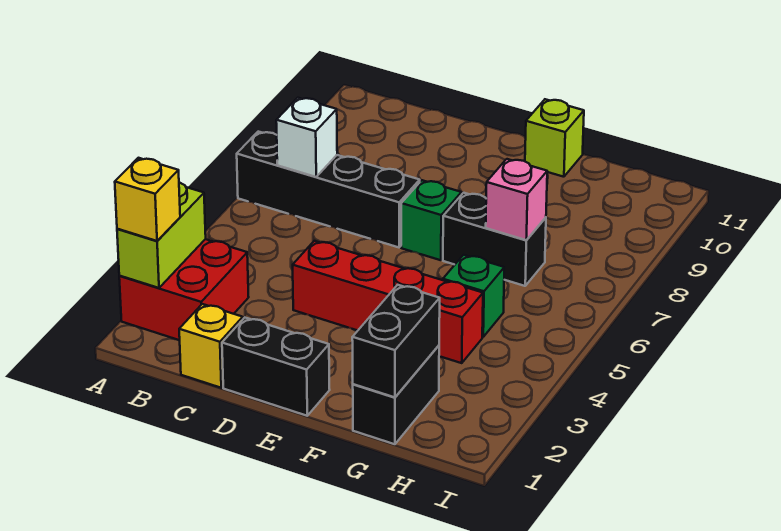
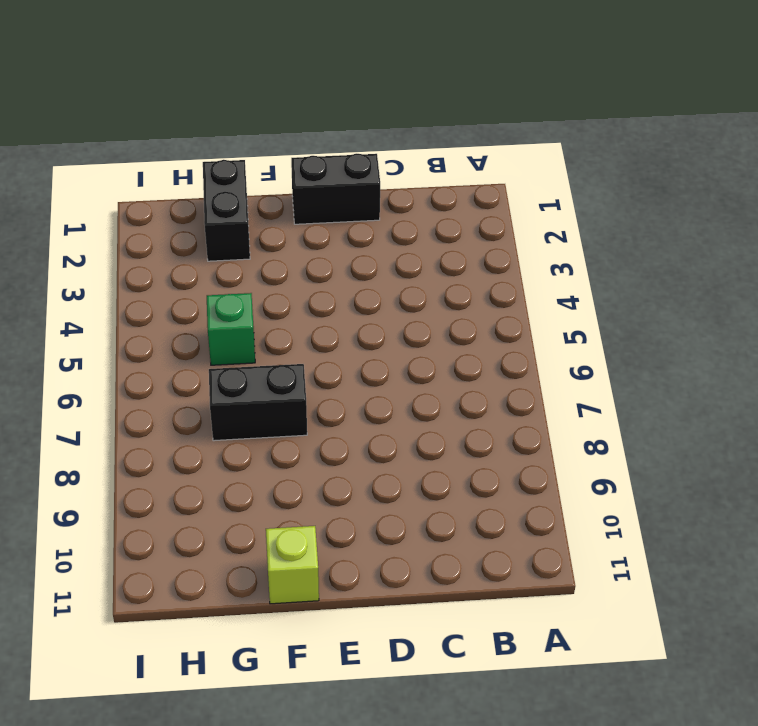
none -> red 2x2 brick [119,239,249,340]
none -> black 1x4 brick [237,132,420,247]
none -> yellow 1x1 brick [179,304,243,388]

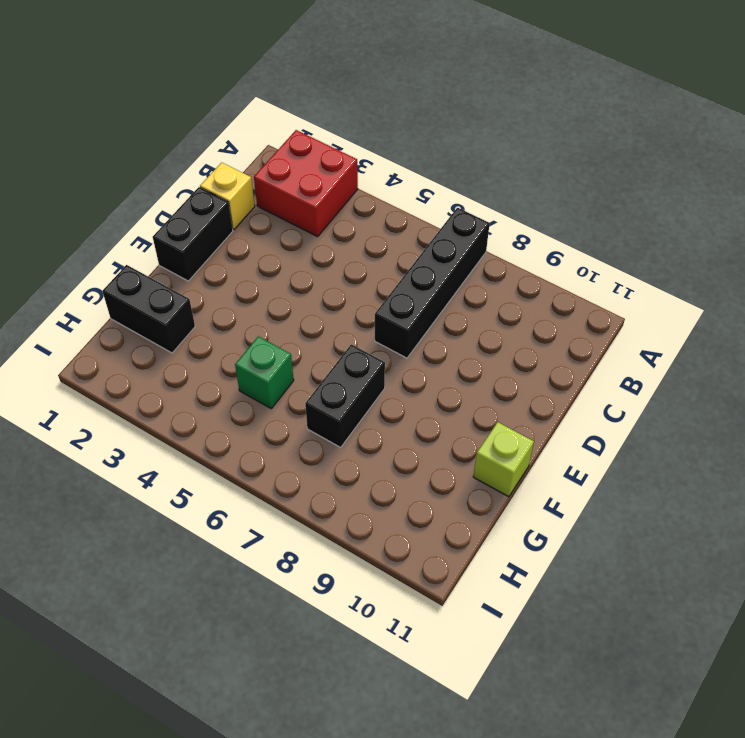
none -> red 1x4 brick [293,241,483,363]
none -> green 1x1 brick [401,180,461,260]
none -> lime 1x2 brick [117,183,206,288]

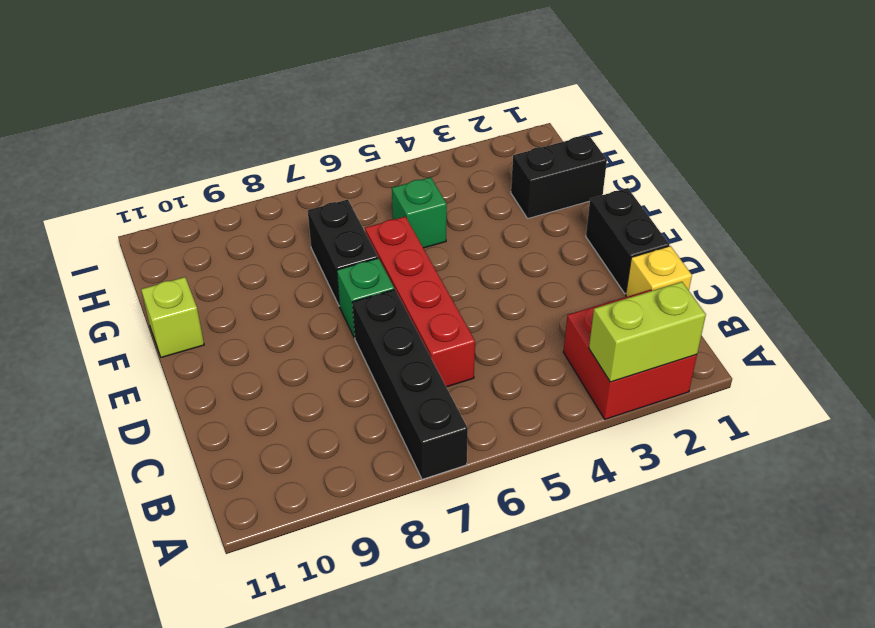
red 1x4 brick [365,217,475,387] -> red 1x4 brick moved to [293,241,483,363]
none -> white 1x1 brick [276,98,337,177]
none -> black 1x2 brick [352,285,440,397]
none -> pink 1x1 brick [486,159,547,240]

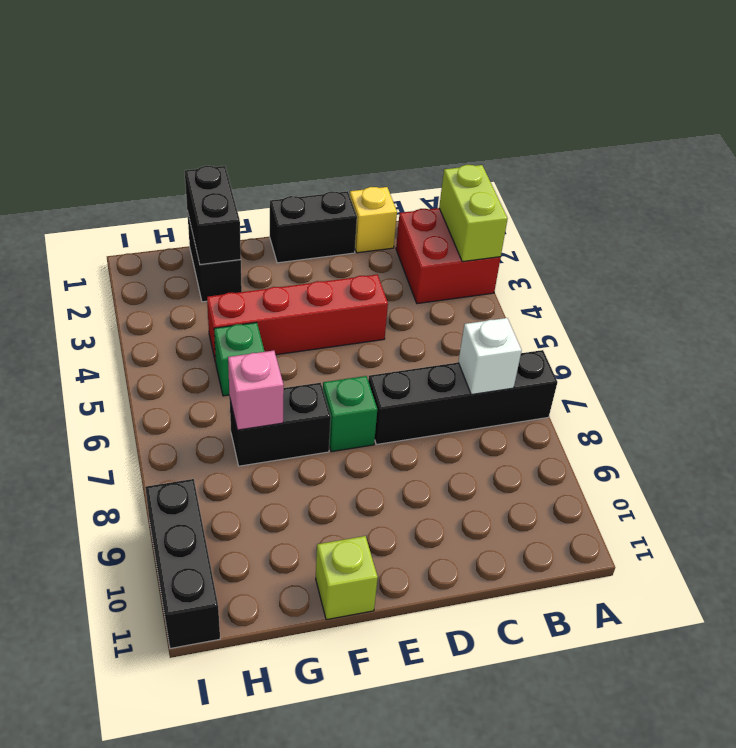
black 1x3 brick [145,479,220,648] -> none
none -> yellow 1x1 brick [115,158,180,241]

